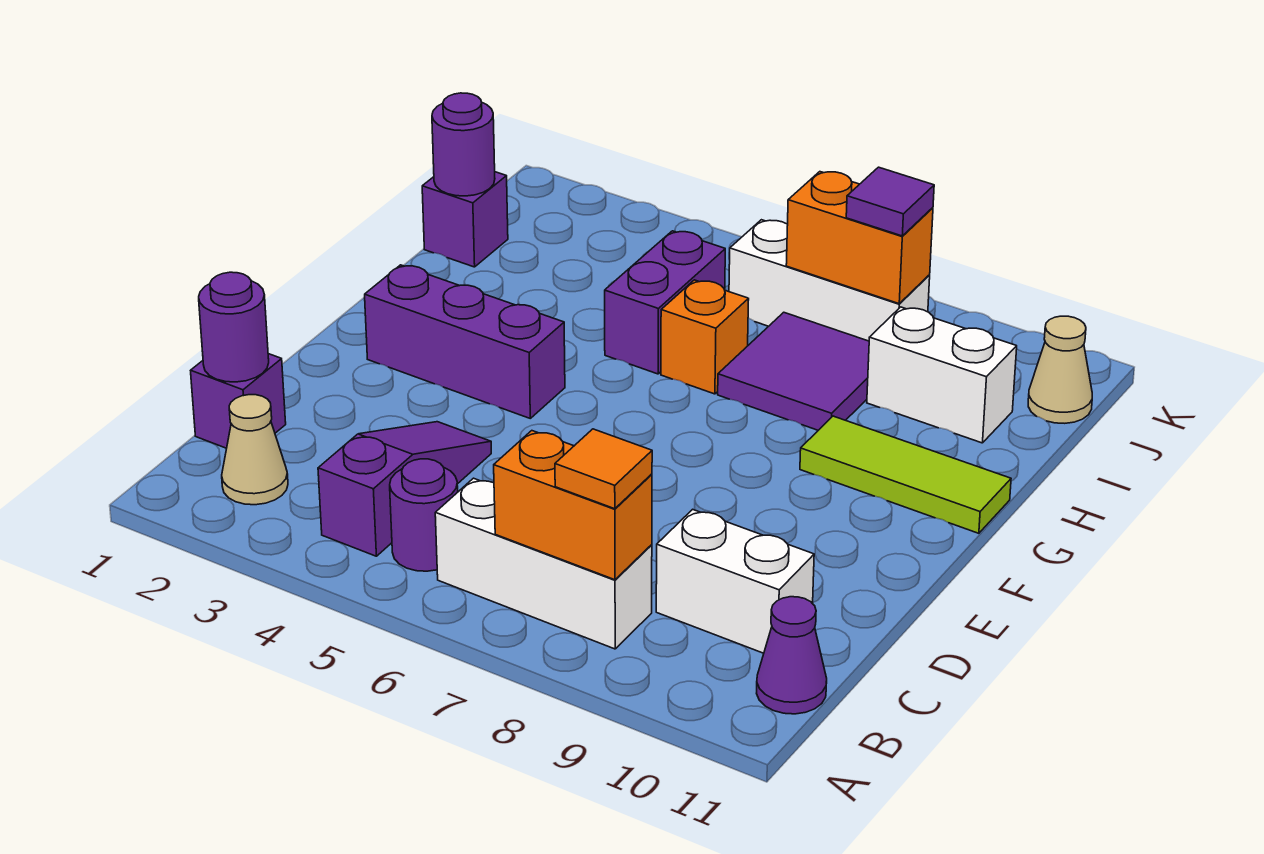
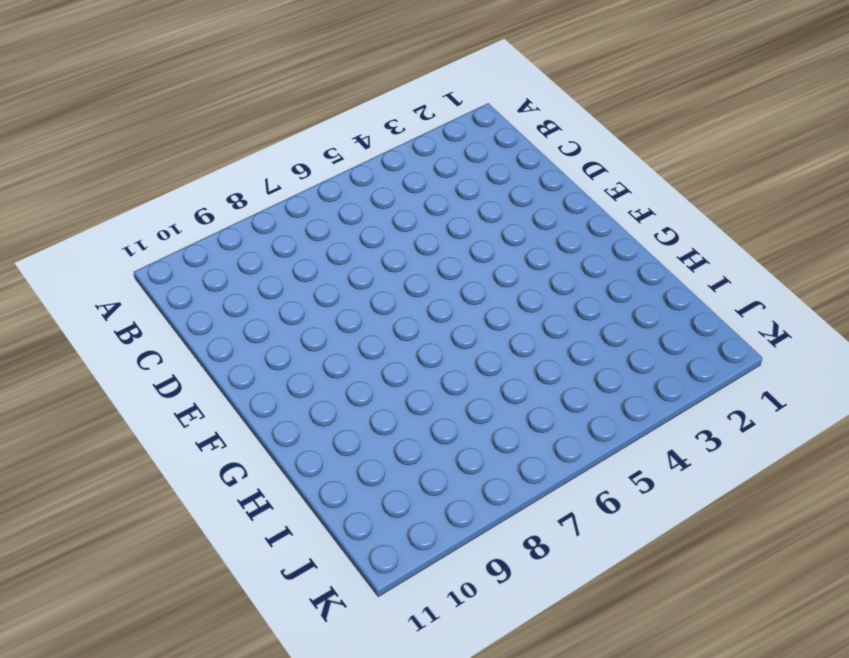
none -> tan 1x1 cone [222,395,288,505]
none -> purple 1x3 slope [318,422,491,556]
none -> purple 1x1 round brick [390,459,458,571]

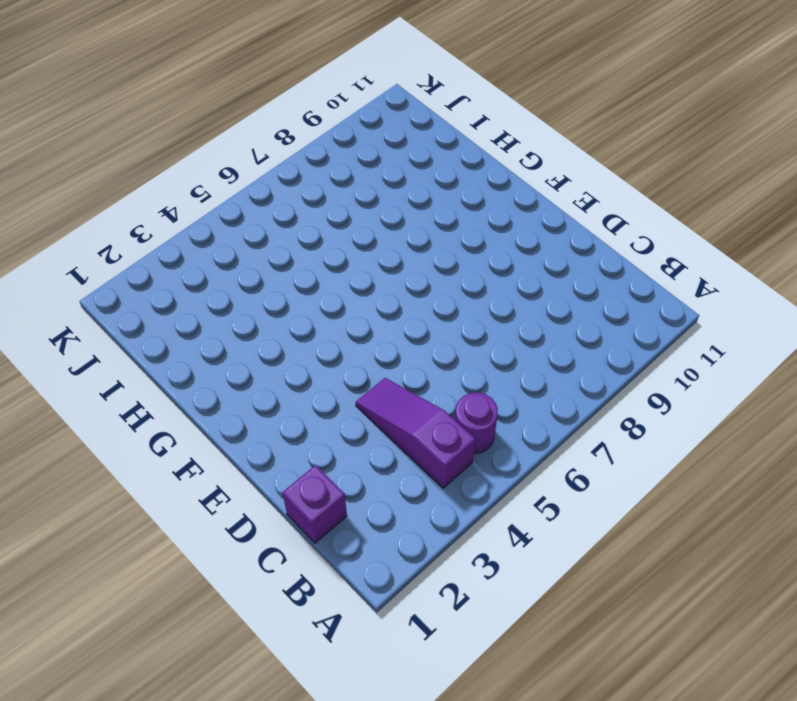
none -> tan 1x1 cone [222,395,288,505]
none -> white 1x3 brick [435,478,652,649]
none -> purple 1x1 cone [757,597,827,714]

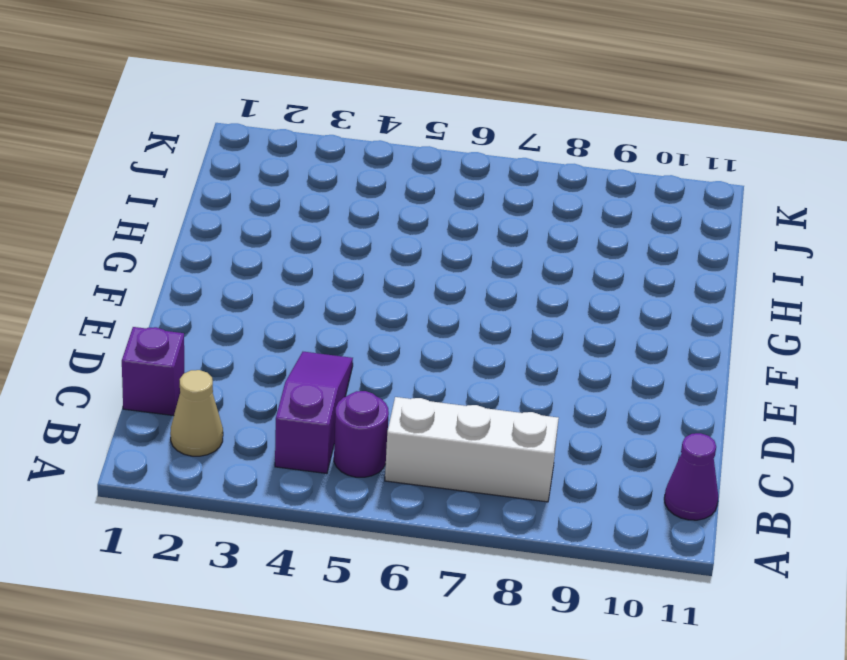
none -> white 1x2 brick [656,509,814,653]
none -> purple 1x3 brick [365,265,565,418]
none -> lime 1x3 tile [800,416,1011,533]

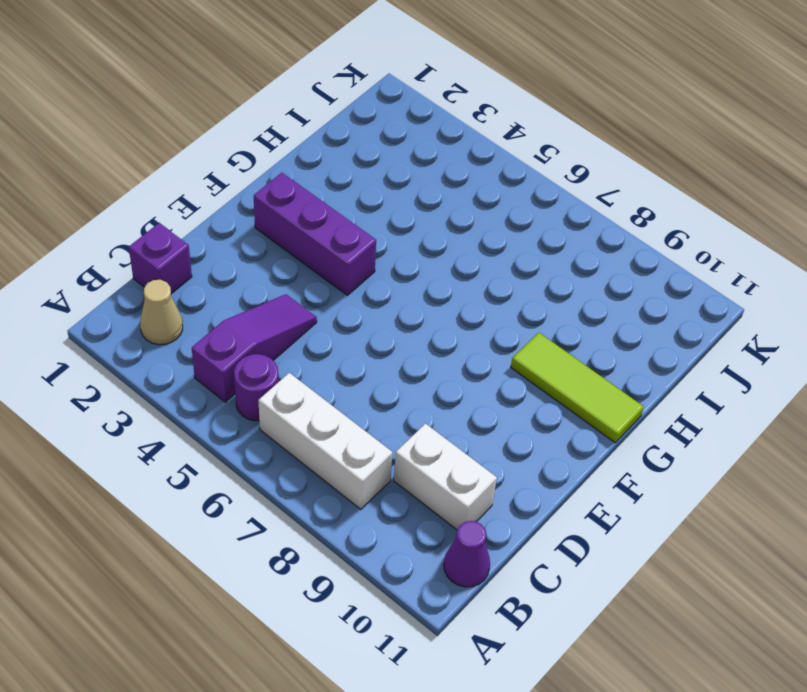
none -> purple 1x2 brick [605,231,725,374]
none -> orange 1x1 brick [661,280,749,394]
none -> purple 2x2 tile [718,312,869,430]

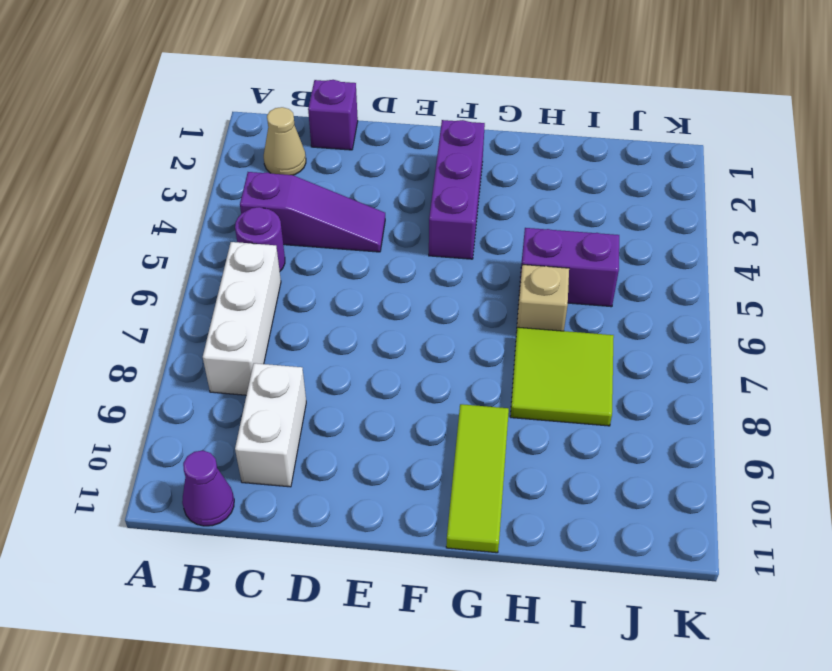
tan 1x1 brick [516,264,569,333] -> orange 1x1 brick [661,280,749,394]
lime 2x2 tile [510,327,614,426] -> purple 2x2 tile [718,312,869,430]
none -> purple 1x1 brick [422,172,508,267]
none -> white 1x2 brick [867,307,1017,443]
none -> white 1x3 brick [729,220,930,341]

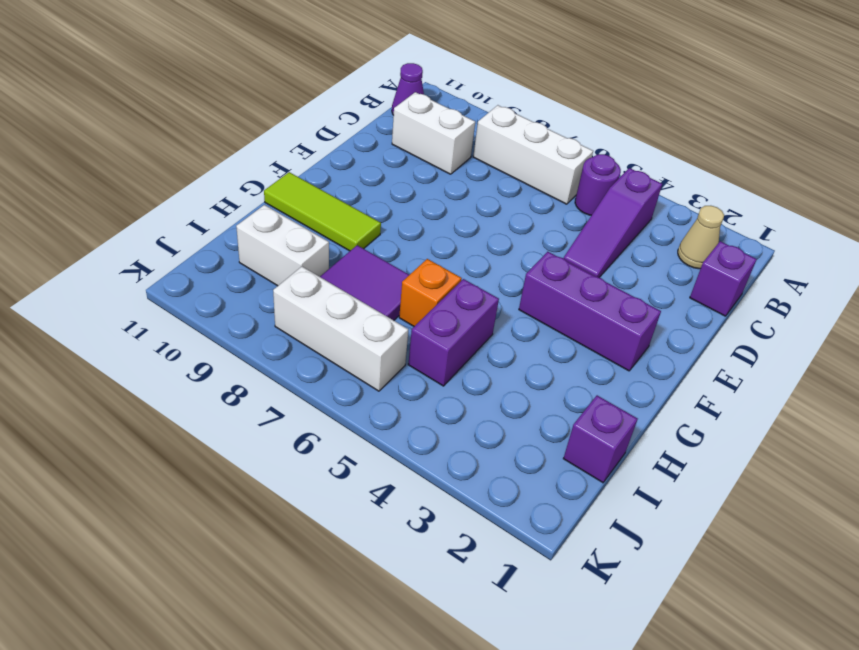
none -> tan 1x1 cone [1028,316,1092,423]
none -> orange 1x2 brick [494,431,652,580]
none -> purple 1x1 round brick [199,272,269,382]

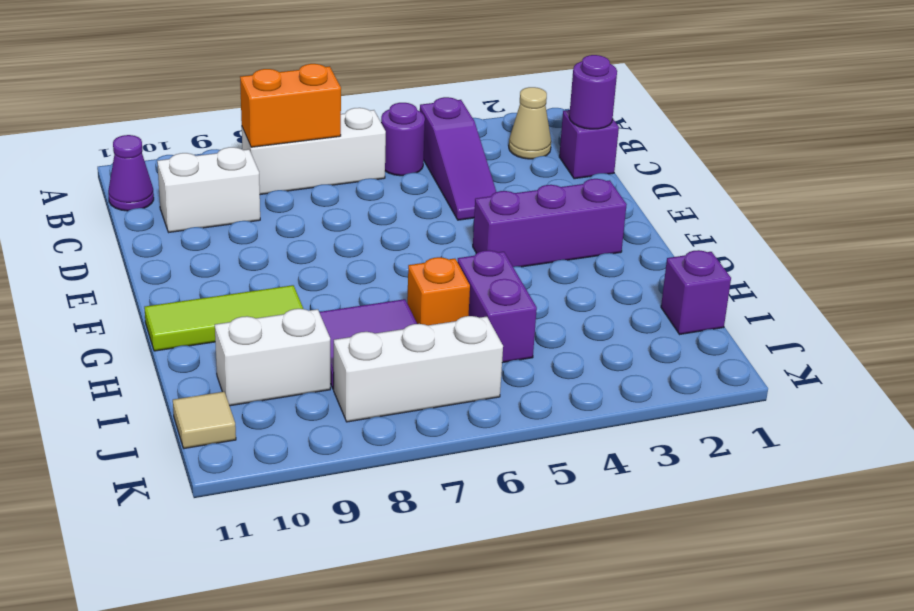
tan 1x1 tile [173,392,236,448] -> tan 1x1 cone [1028,316,1092,423]
none -> purple 1x1 round brick [432,93,495,196]
none -> orange 1x2 brick [786,172,933,304]
none -> orange 1x1 tile [555,429,652,509]

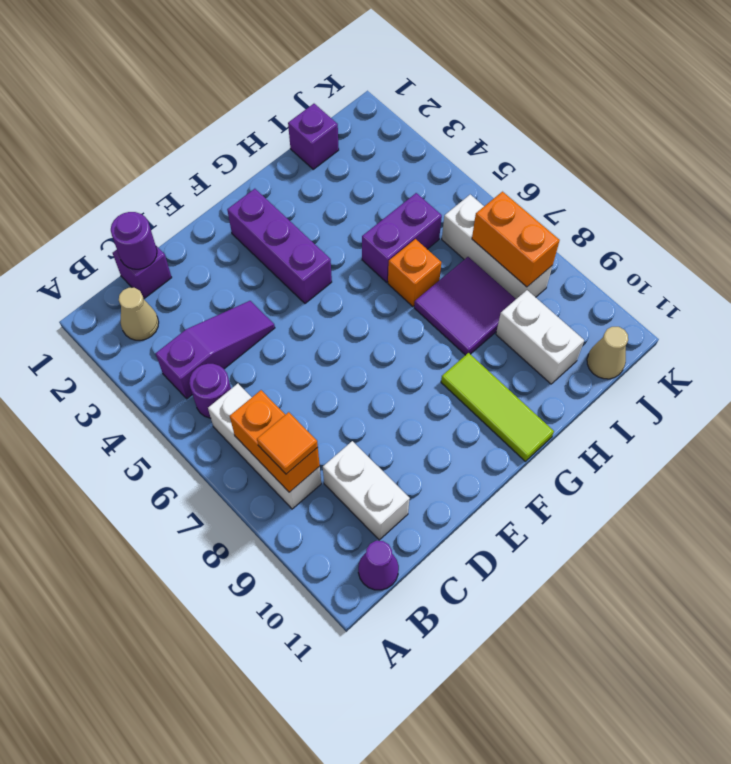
none -> purple 1x1 round brick [432,93,495,196]
none -> purple 1x1 tile [846,167,934,236]

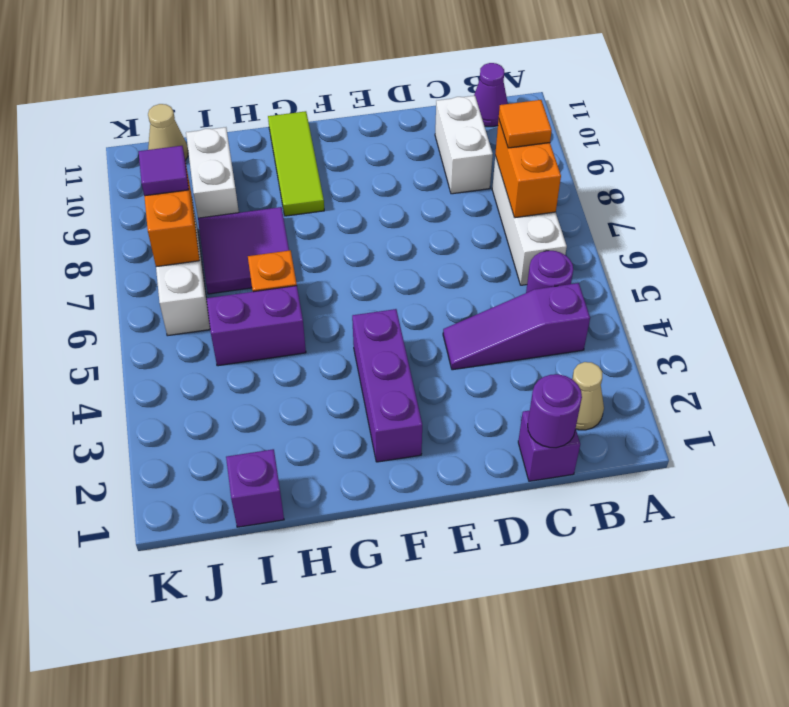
none -> purple 1x1 round brick [432,93,495,196]

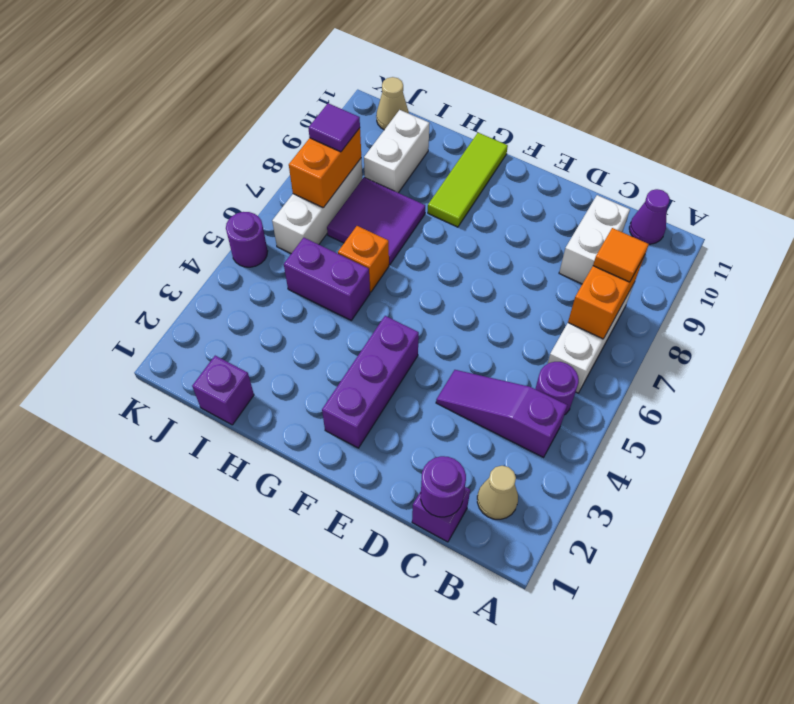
purple 1x1 round brick [226,212,268,267] -> purple 1x1 round brick moved to [432,93,495,196]

